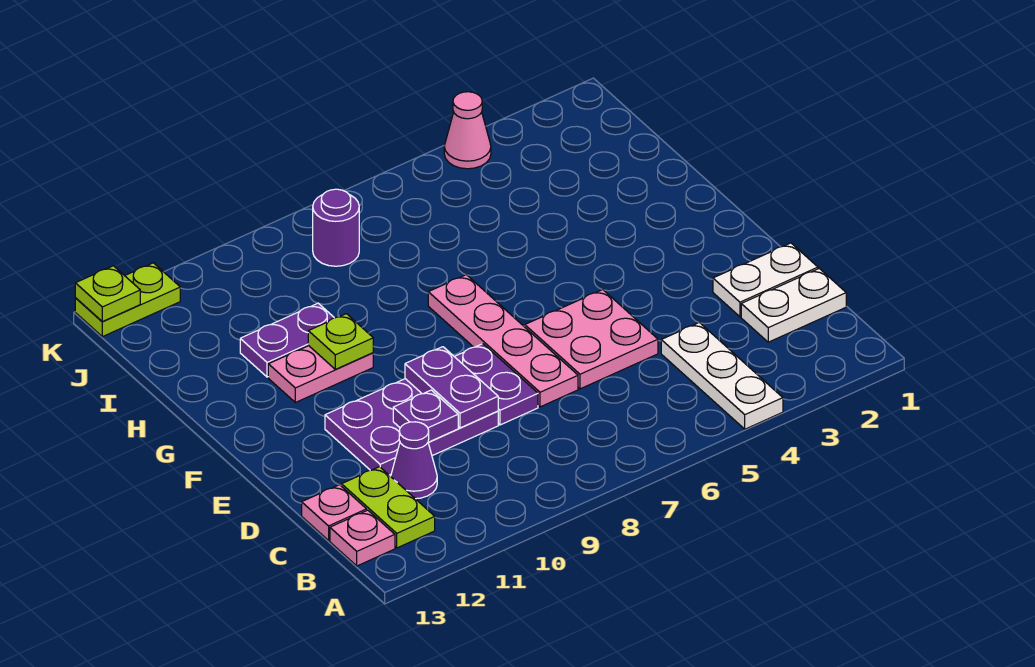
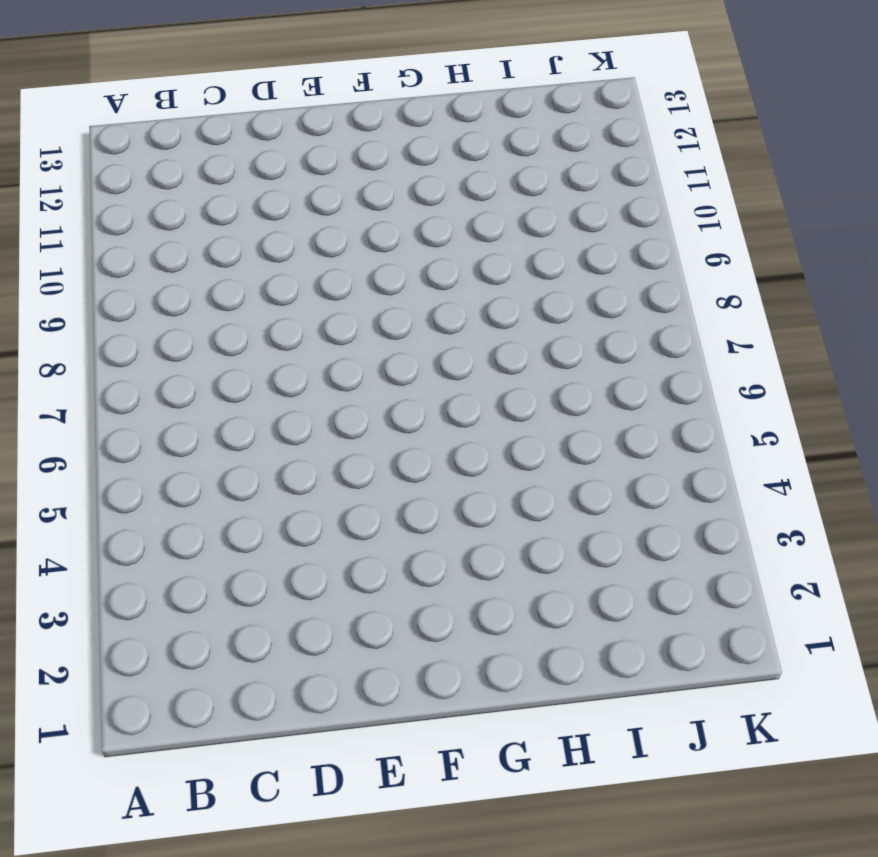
none -> white 1x3 plate [661,323,783,429]
none -> lime 1x2 plate [342,467,435,548]
none -> pink 1x1 plate [330,510,395,566]

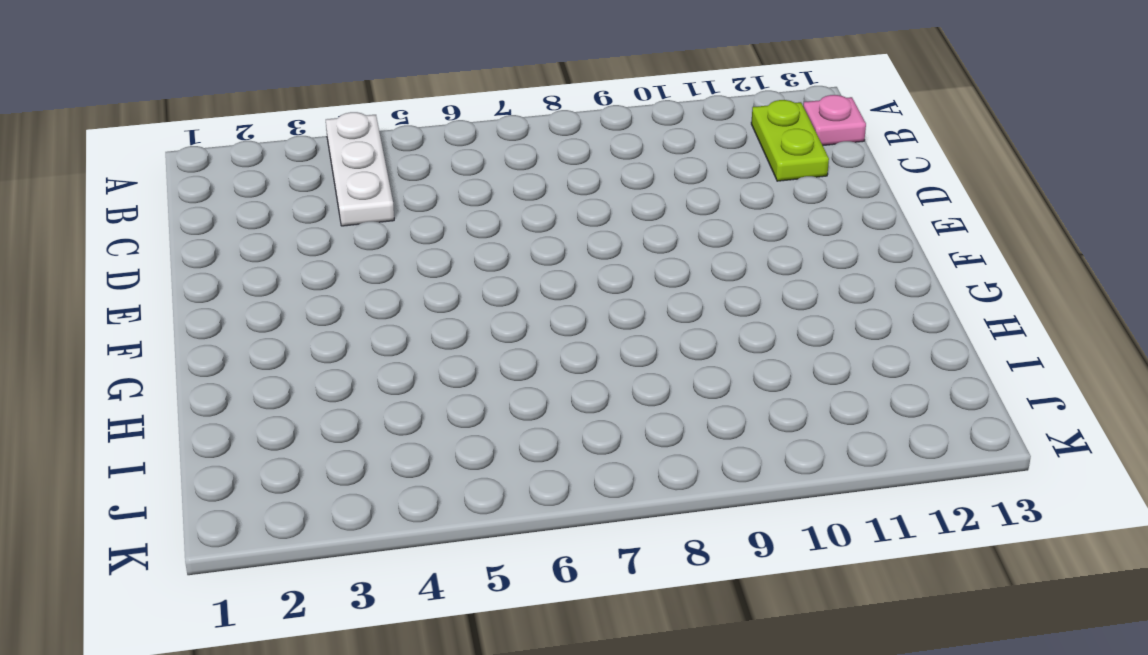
none -> white 1x2 plate [741,269,846,342]
none -> purple 1x1 cone [391,422,437,499]
none -> pink 1x1 plate [302,485,367,540]

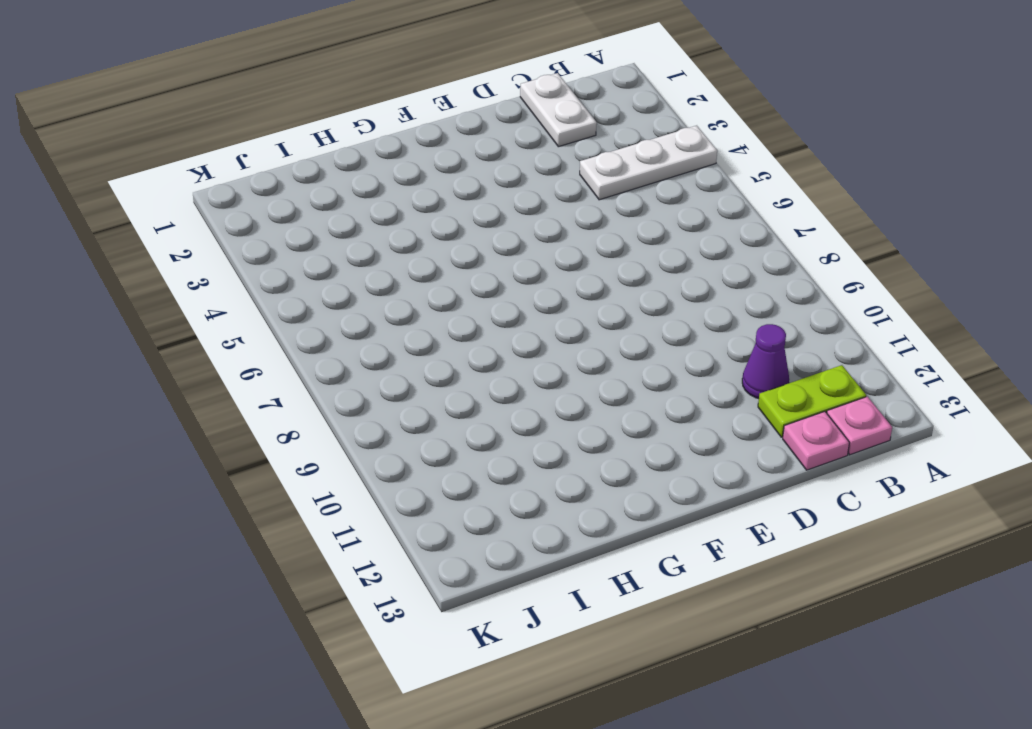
none -> white 1x2 plate [713,243,818,317]
none -> pink 2x2 plate [525,290,658,389]
none -> pink 1x4 plate [428,275,578,407]

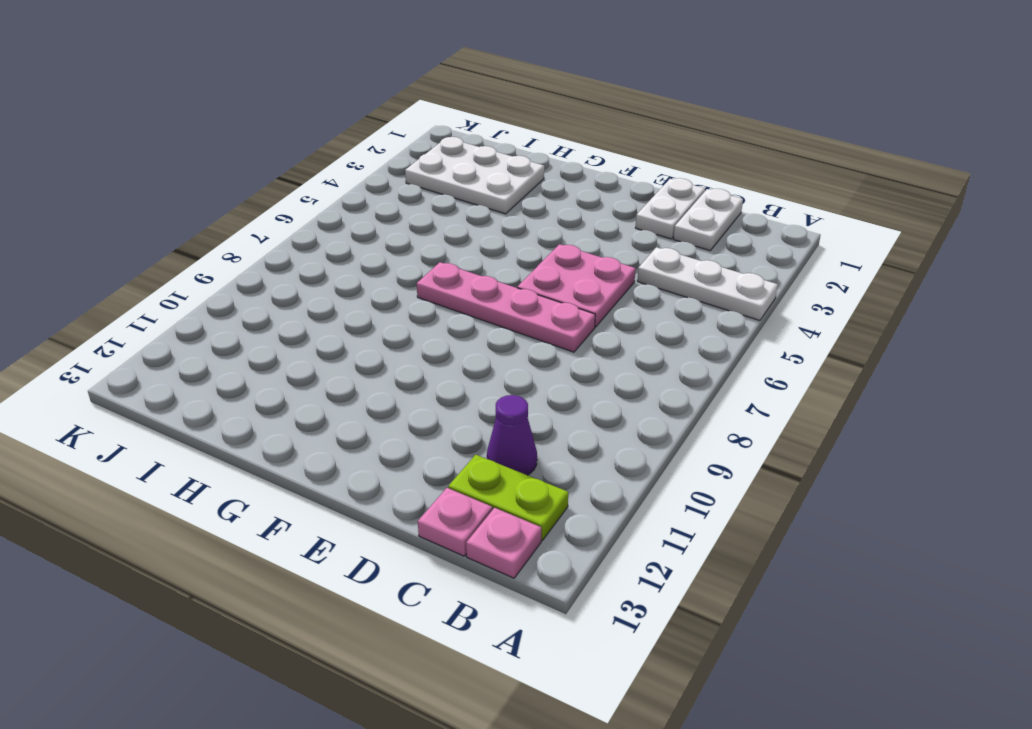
white 2x3 plate [405,137,544,214] -> none
none -> purple 1x2 plate [454,344,538,425]
none -> purple 2x3 plate [325,379,498,475]
none -> pink 1x2 plate [268,346,373,403]

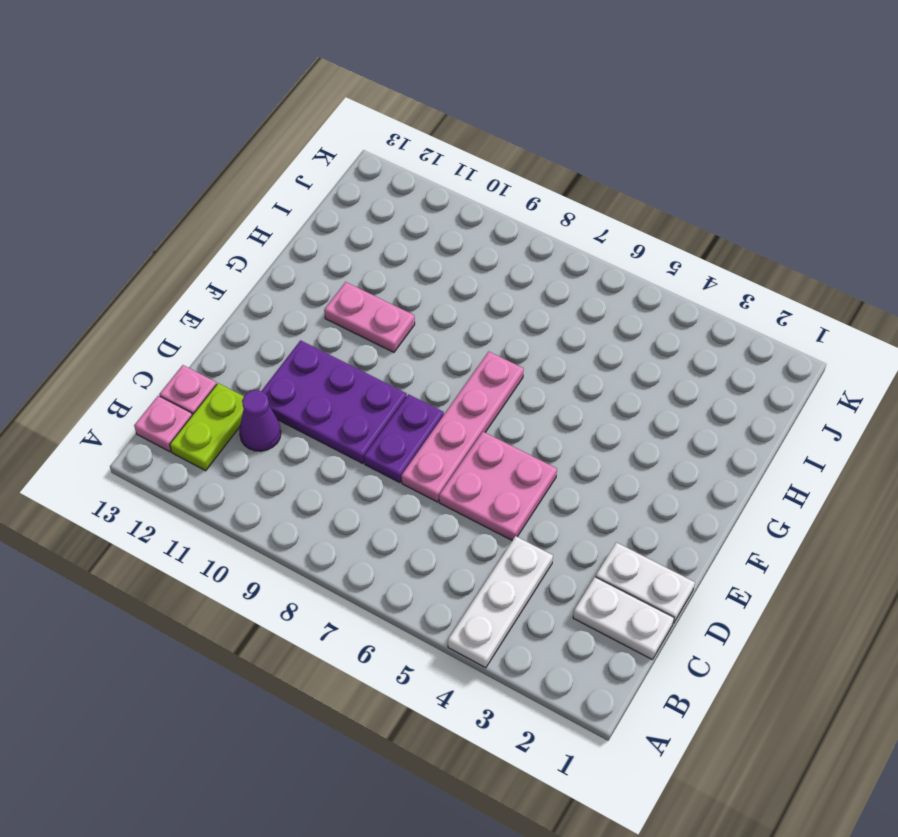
none -> purple 1x2 plate [240,303,334,377]
none -> purple 1x1 round brick [313,189,359,266]
none -> pink 1x1 cone [444,92,491,169]

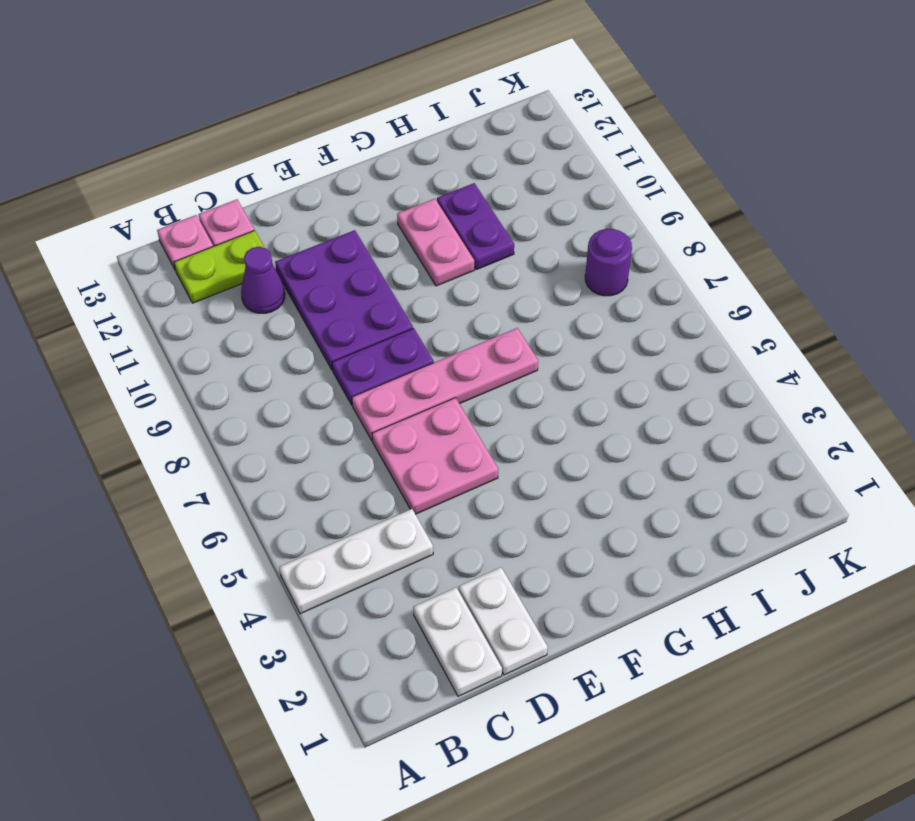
none -> pink 1x1 cone [444,92,491,169]
none -> lime 1x2 plate [75,263,180,337]
none -> purple 1x2 plate [405,347,498,428]

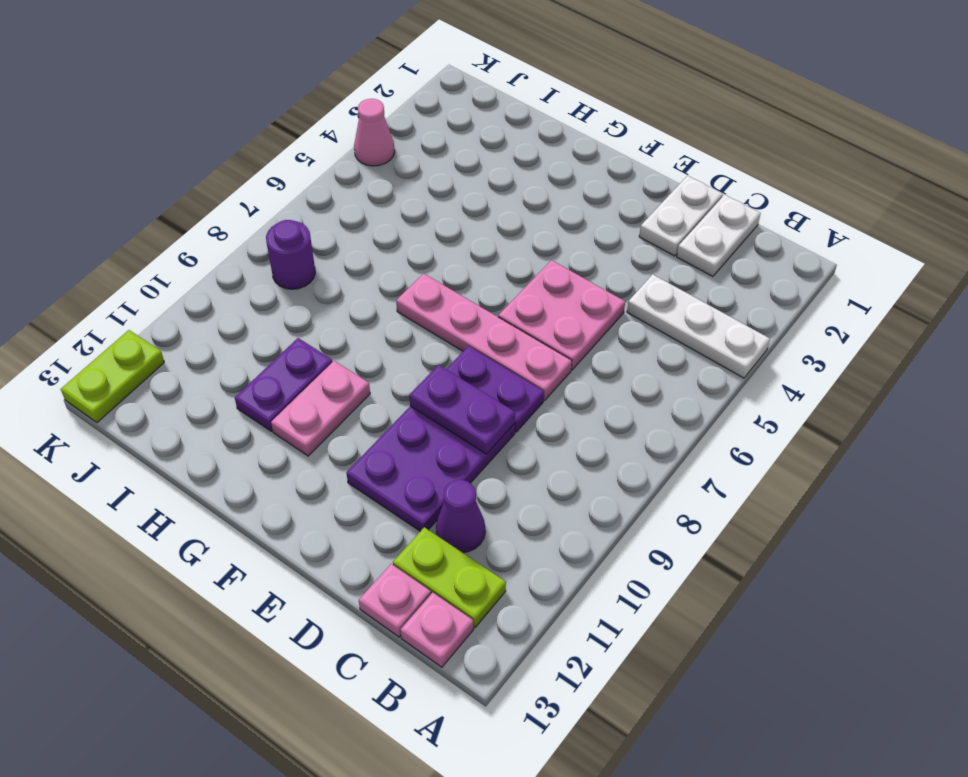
none -> purple 1x1 plate [393,390,458,442]
none -> lime 1x1 plate [308,314,373,369]
none -> lime 1x1 plate [75,266,140,322]

